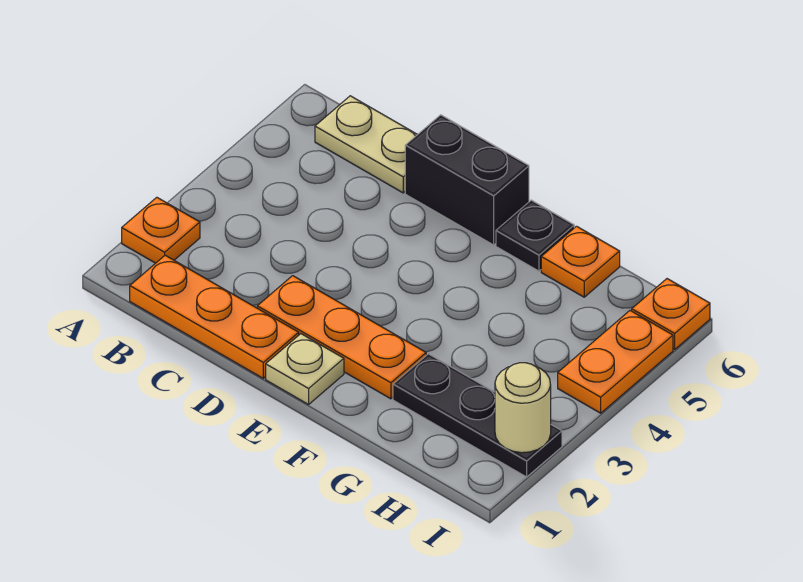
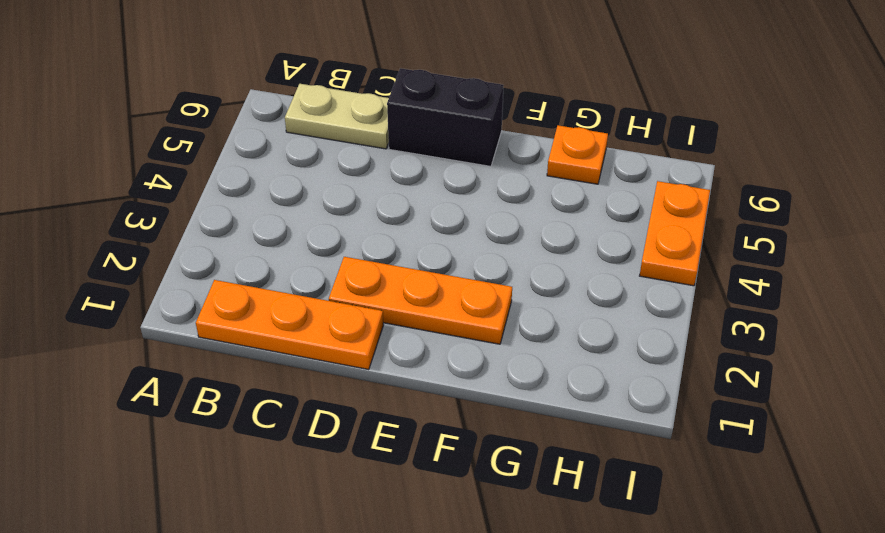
none -> orange 1x1 plate [122,197,200,263]
none -> tan 1x1 plate [266,334,344,404]
none -> black 1x1 plate [496,200,574,271]

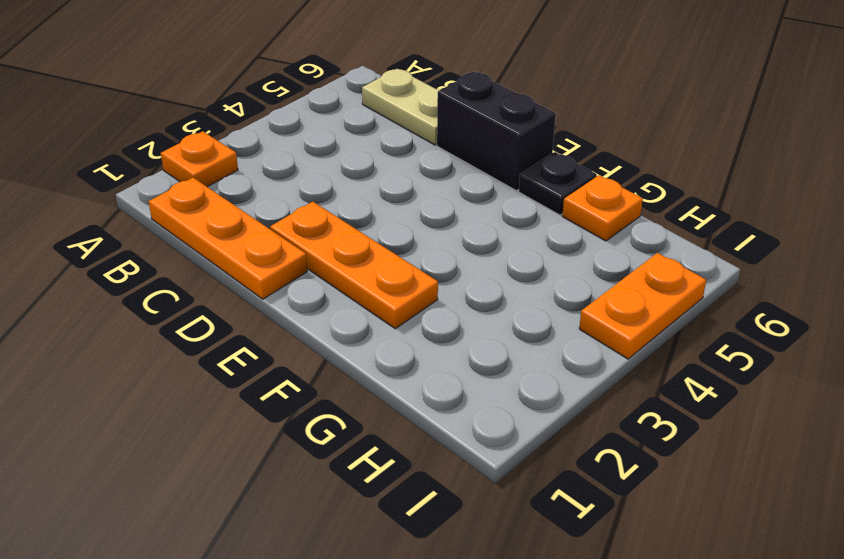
none -> tan 1x1 plate [266,334,344,404]
none -> black 1x3 plate [393,354,562,477]
none -> orange 1x1 plate [632,279,710,349]

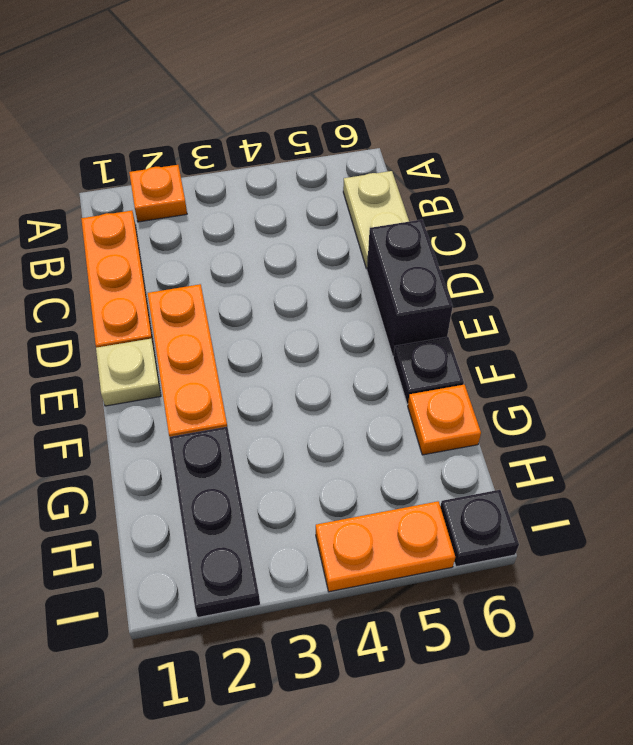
black 1x1 plate [440,490,519,567] -> orange 1x1 plate [632,279,710,349]
none -> tan 1x1 round brick [495,363,551,453]

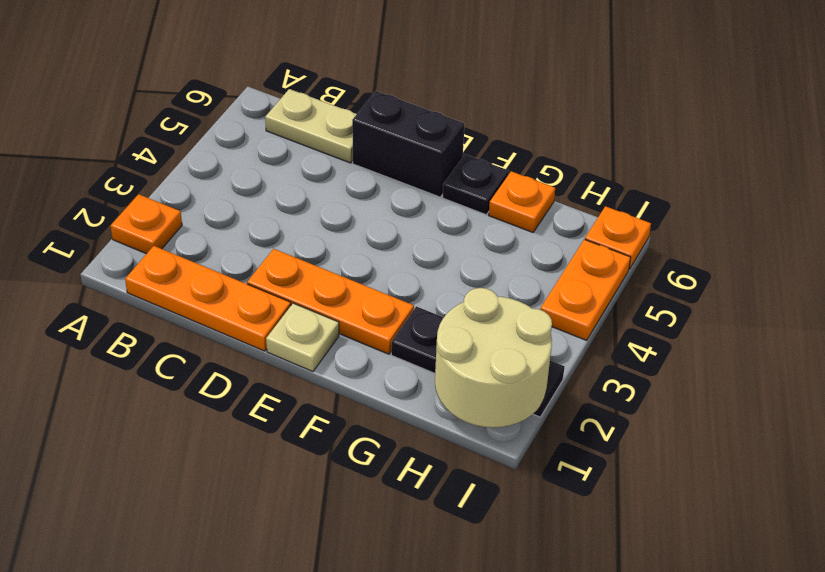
tan 2x2 round brick [435,288,552,428] -> tan 1x1 round brick [495,363,551,453]

